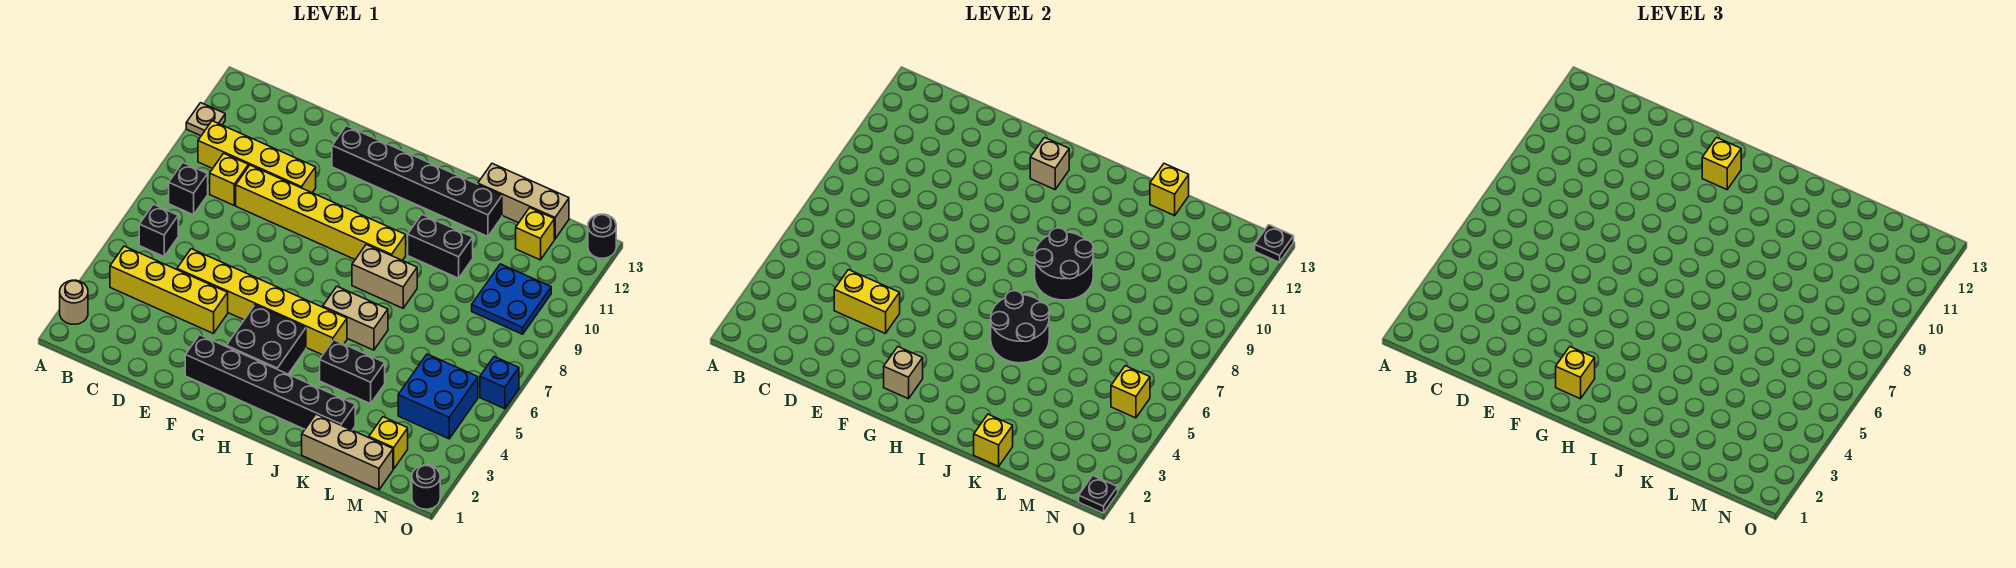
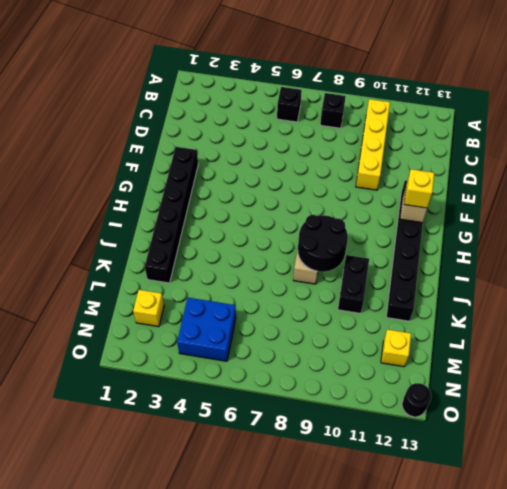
none -> tan 1x1 round brick [60,280,88,324]
none -> tan 1x1 plate [186,103,225,136]
none -> yellow 1x4 brick [110,246,228,334]
none -> yellow 1x1 brick [210,153,248,205]

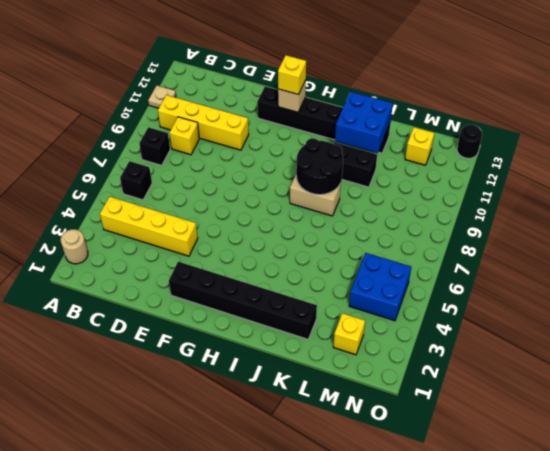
blue 2x2 brick [335,91,393,153] -> none
none -> yellow 1x6 brick [177,249,347,355]
none -> yellow 1x6 brick [236,165,406,260]
none -> black 2x2 brick [226,305,306,374]
none -> tan 1x2 brick [323,287,388,350]

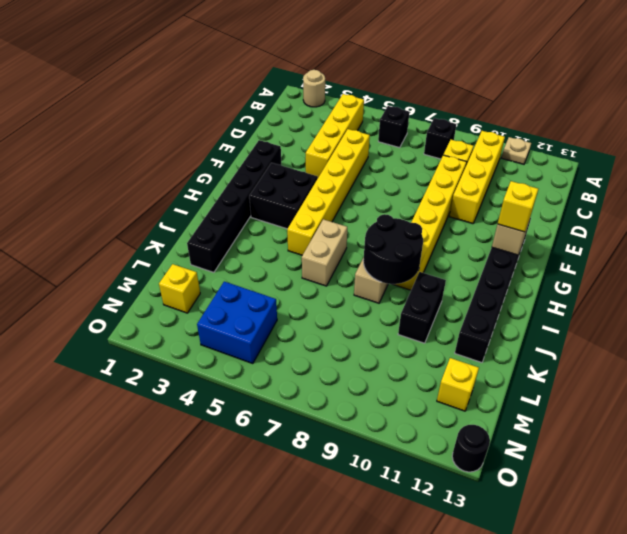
none -> black 1x2 brick [320,340,385,404]
none -> tan 1x3 brick [302,414,393,490]
none -> tan 1x3 brick [478,164,569,239]
none -> blue 2x2 plate [472,264,551,334]

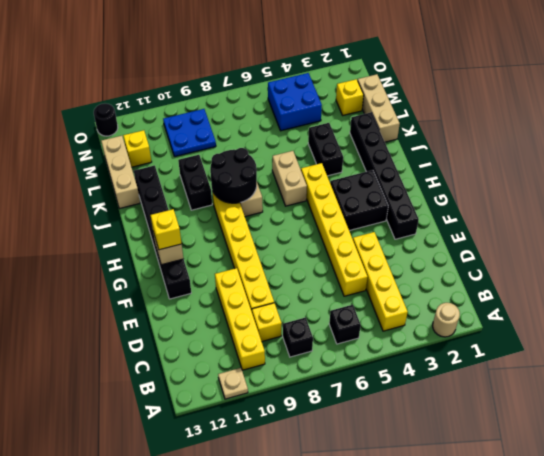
none -> black 1x1 round brick [412,465,440,509]
none -> blue 1x1 brick [480,357,519,409]
none -> yellow 1x2 brick [834,270,900,334]
none -> tan 1x1 brick [884,347,923,399]

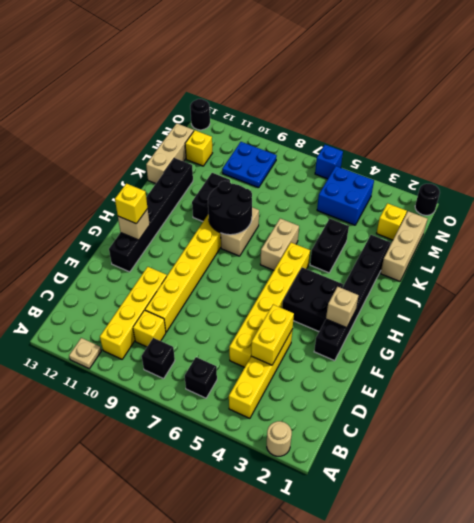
none -> black 2x2 round brick [991,291,1049,363]
none -> yellow 1x1 brick [974,414,1013,466]
none -> yellow 1x1 brick [1150,164,1189,216]
none -> yellow 1x1 brick [1111,366,1150,418]

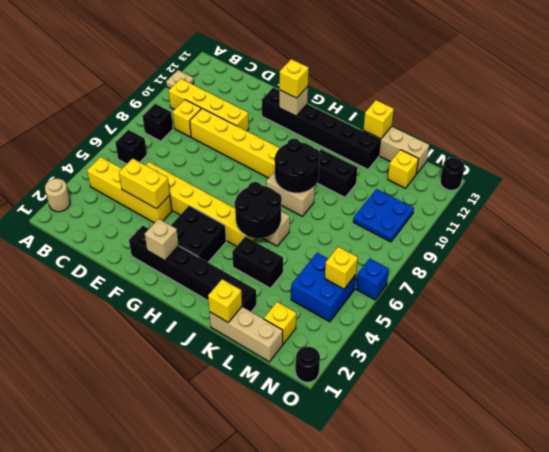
none -> black 1x1 plate [1079,476,1118,513]
none -> black 1x1 plate [1255,225,1294,262]
none -> yellow 1x1 brick [1556,347,1595,399]

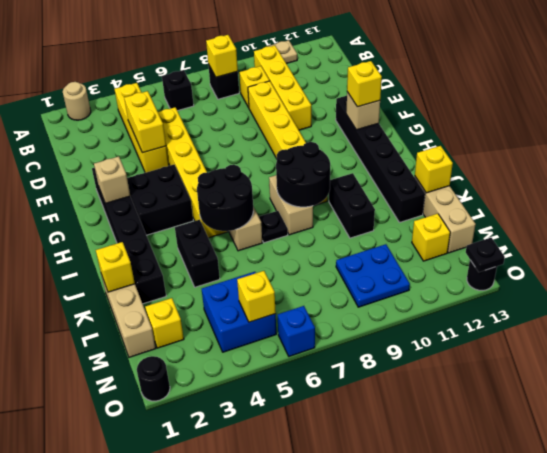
yellow 1x1 brick [206,35,238,77] -> yellow 1x1 brick moved to [1556,347,1595,399]
black 1x1 plate [259,211,288,243] -> black 1x1 plate moved to [1079,476,1118,513]

